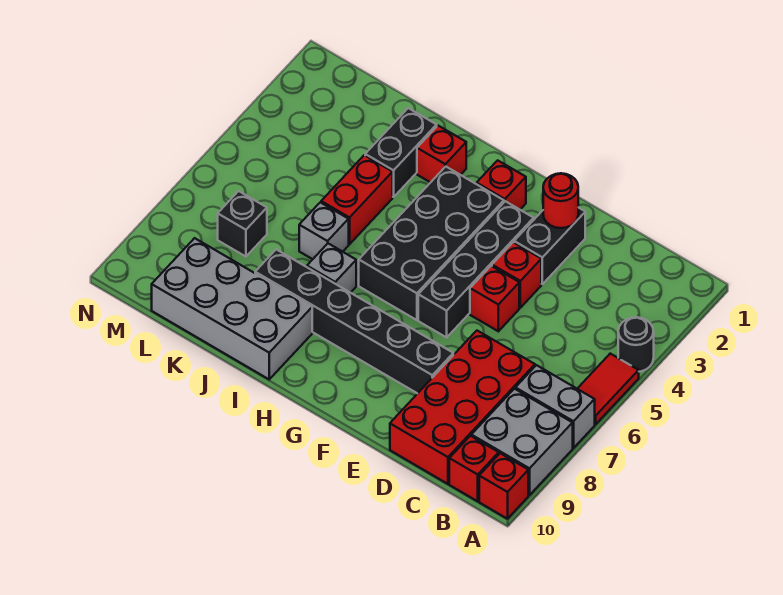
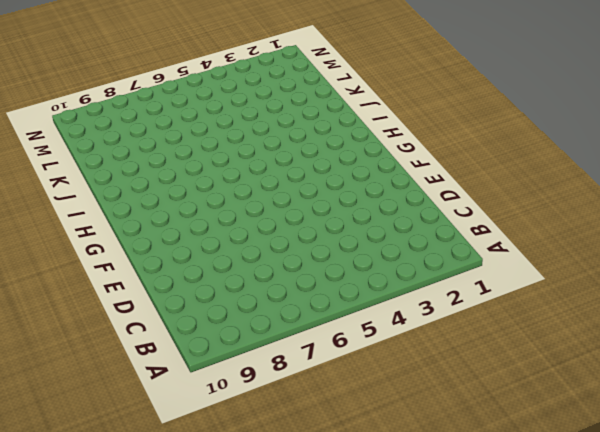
none -> black 1x1 round brick [618,317,654,372]
none -> red 1x2 tile [577,354,639,425]
none -> grey 1x2 brick [515,365,595,448]

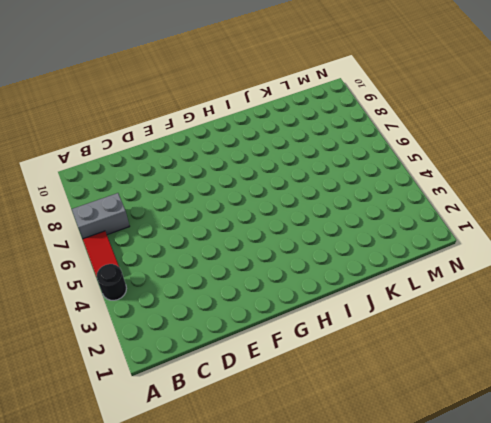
none -> grey 2x2 brick [471,389,573,495]
none -> red 1x1 brick [479,453,528,519]
none -> red 1x1 brick [449,436,499,501]

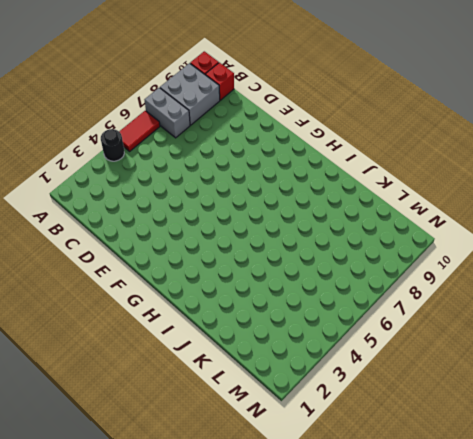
none -> red 2x4 brick [390,331,535,484]
none -> black 1x2 brick [514,207,585,284]
none -> red 1x1 brick [492,242,541,308]

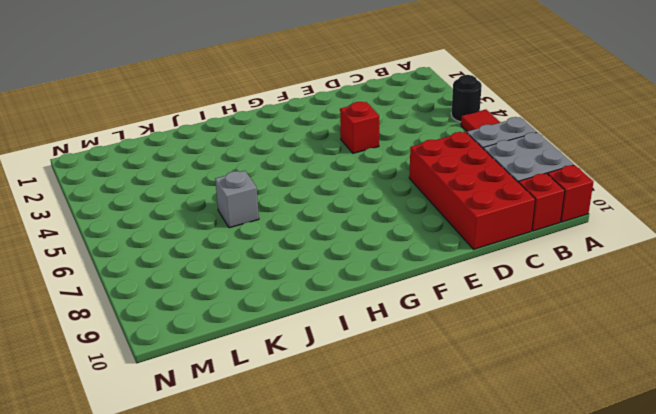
none -> black 1x2 brick [514,207,585,284]
none -> red 1x1 brick [470,266,519,331]
none -> black 1x6 brick [255,249,453,394]

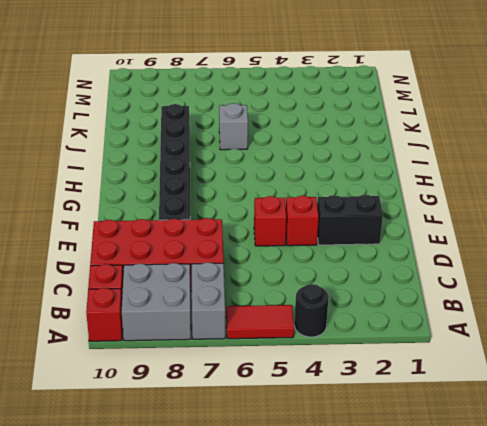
none -> black 1x4 brick [418,201,534,337]
none -> red 1x1 brick [477,160,526,209]
none -> black 2x4 brick [359,167,504,320]

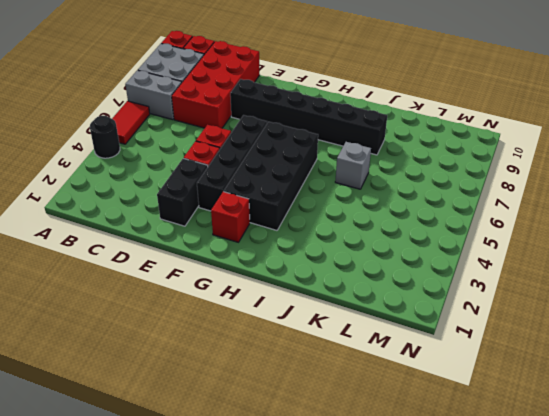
none -> red 1x1 brick [417,126,466,183]
none -> grey 1x1 brick [307,243,356,293]
none -> grey 2x4 brick [152,238,312,379]

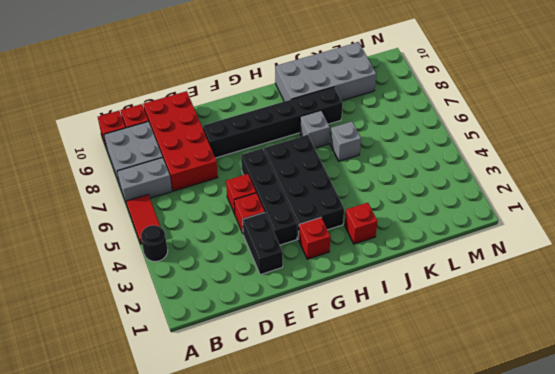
none -> black 1x2 brick [365,108,437,197]
none -> red 1x2 brick [321,155,393,244]
none -> black 1x1 brick [218,191,267,257]

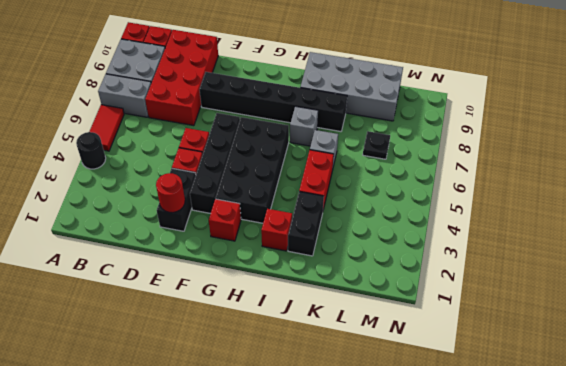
black 1x1 plate [363,131,390,159] -> black 1x1 brick [218,191,267,257]

